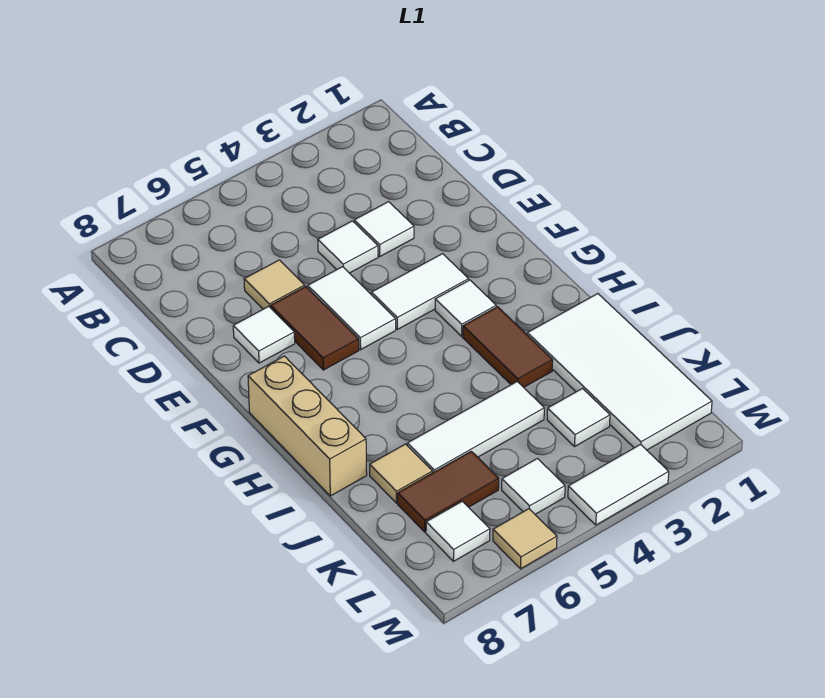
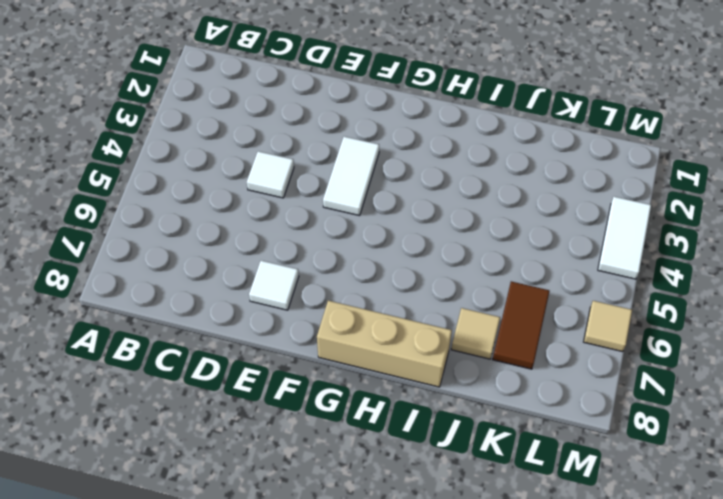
none -> white 1x1 tile [354,202,414,256]
none -> tan 1x1 tile [244,260,305,309]
none -> white 1x2 tile [308,267,396,350]

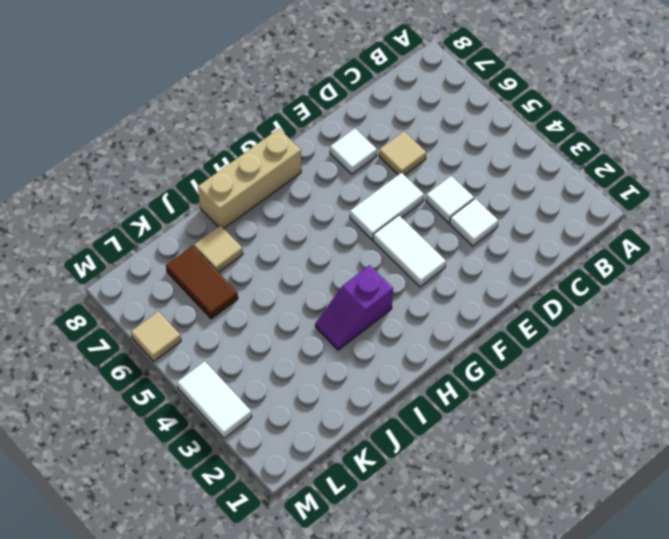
purple 1x2 slope [315,265,393,350] -> brown 1x2 tile [463,307,553,387]
none -> brown 1x2 tile [271,287,359,370]
none -> white 1x1 tile [435,280,496,336]
none -> white 2x4 tile [527,294,712,450]

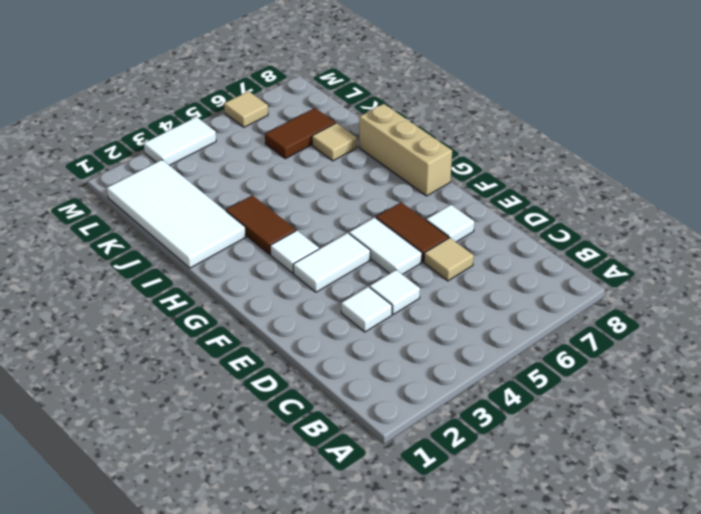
none -> white 1x3 tile [407,382,544,473]
none -> white 1x1 tile [547,389,610,446]
none -> white 1x1 tile [502,459,565,514]

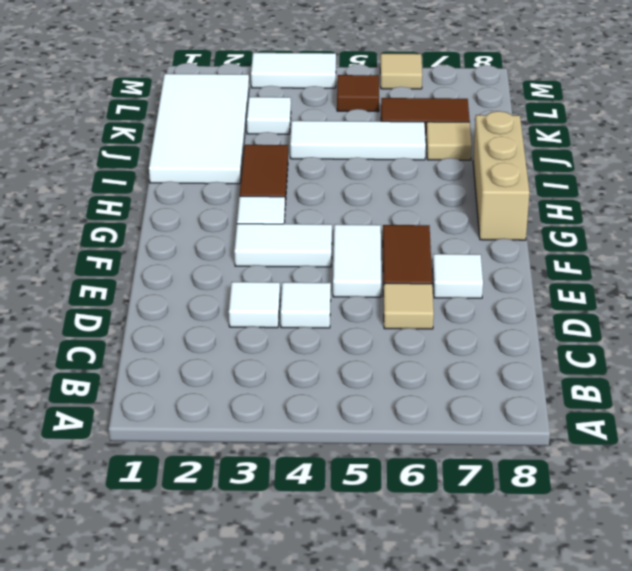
brown 1x1 tile [337,75,379,112] -> white 1x1 tile [502,459,565,514]
none -> white 1x1 tile [426,501,490,561]

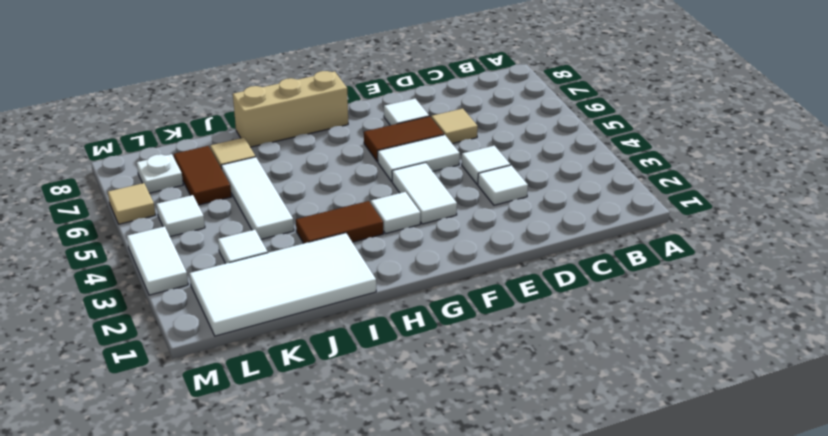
white 1x1 plate [137,154,183,193] -> white 1x1 tile [426,501,490,561]

